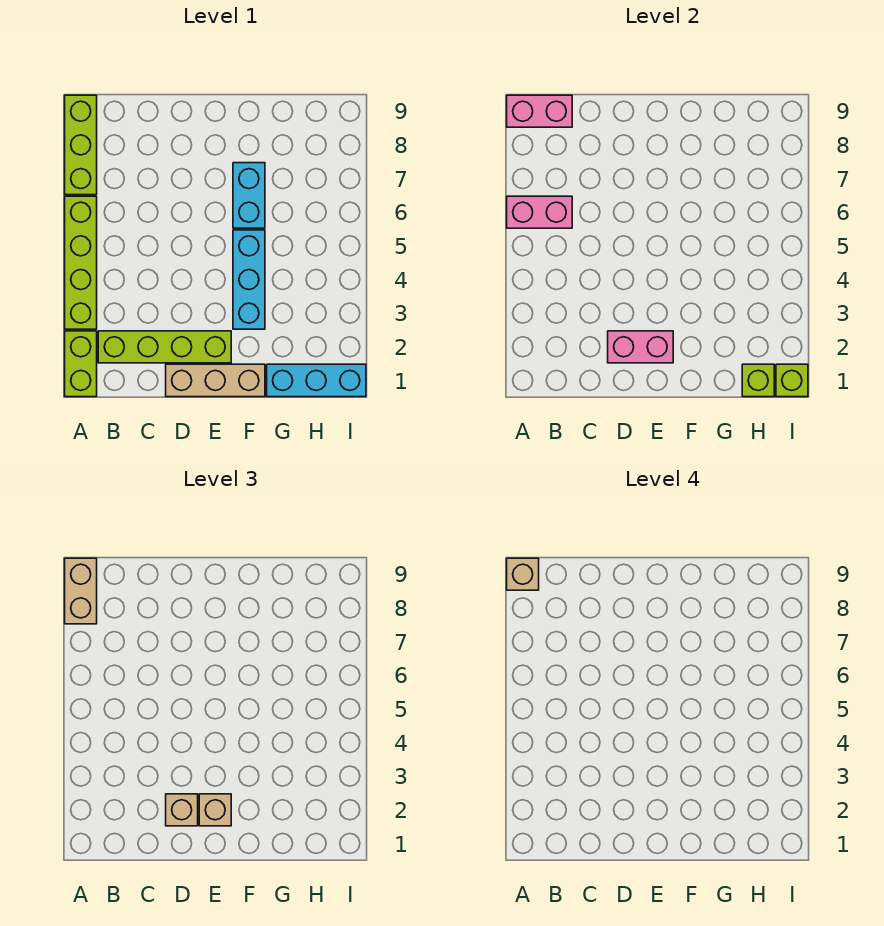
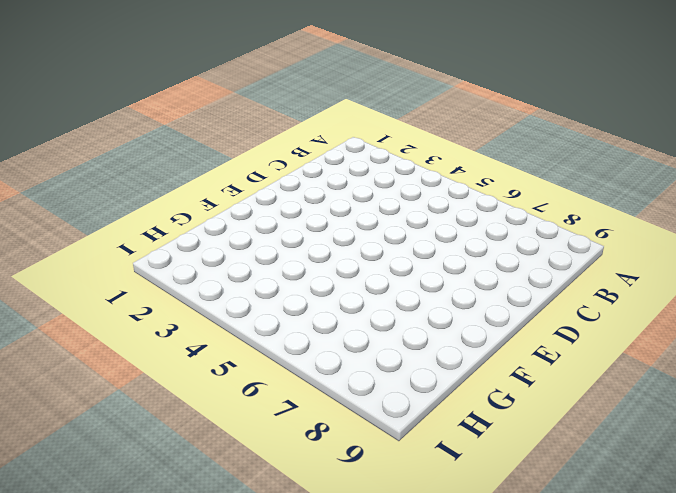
none -> lime 1x2 brick [65,331,97,397]
none -> lime 1x4 brick [65,196,97,329]
none -> lime 1x3 brick [65,95,97,195]

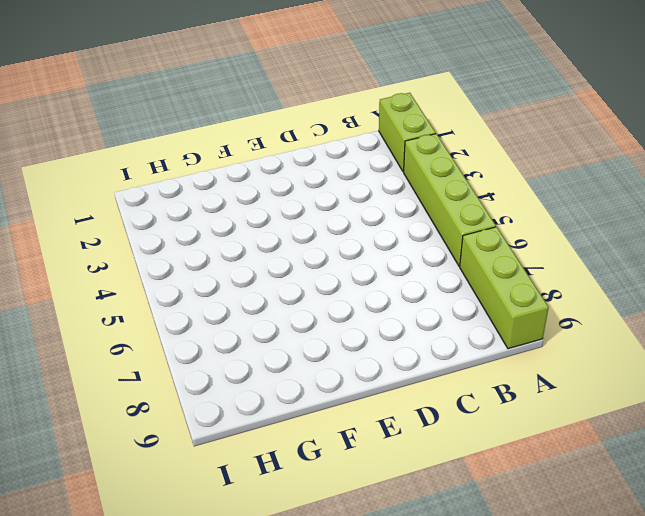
none -> lime 1x4 brick [98,331,231,363]
none -> tan 1x3 brick [166,364,265,397]
none -> cyan 1x3 brick [233,230,265,329]

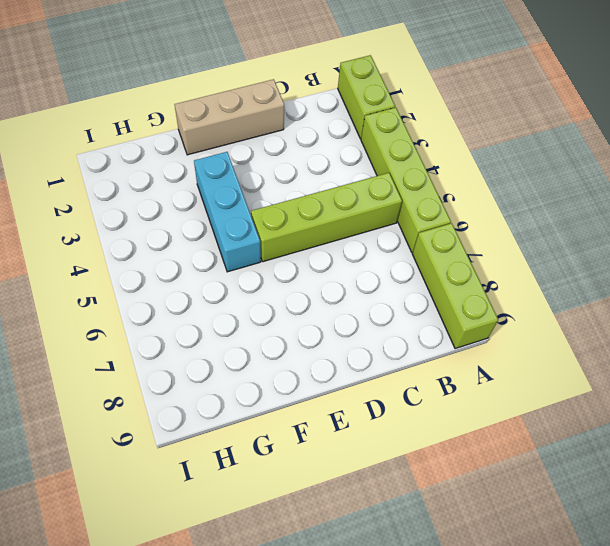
lime 1x4 brick [251,173,402,262] -> lime 1x4 brick moved to [98,331,231,363]
none -> cyan 1x2 brick [233,163,265,228]
none -> cyan 1x3 brick [267,364,366,397]
none -> pink 1x2 brick [507,196,572,228]

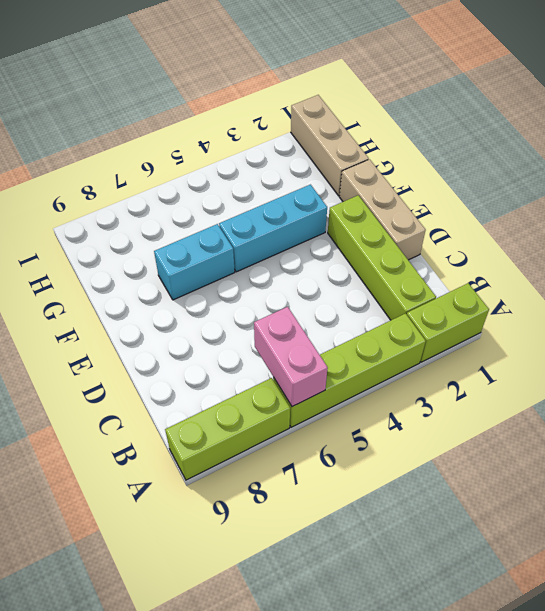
tan 1x3 brick [291,95,369,196] -> cyan 1x3 brick [267,364,366,397]
none -> pink 1x2 brick [507,95,572,127]
none -> pink 1x2 brick [608,331,673,363]
none -> lime 1x1 brick [742,364,774,397]

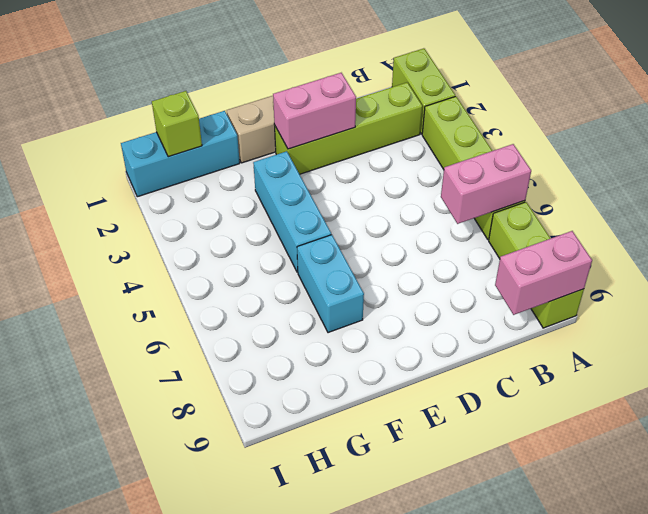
none -> lime 1x1 brick [776,364,808,397]
none -> tan 1x2 brick [65,558,97,624]
none -> tan 1x1 brick [166,794,198,826]

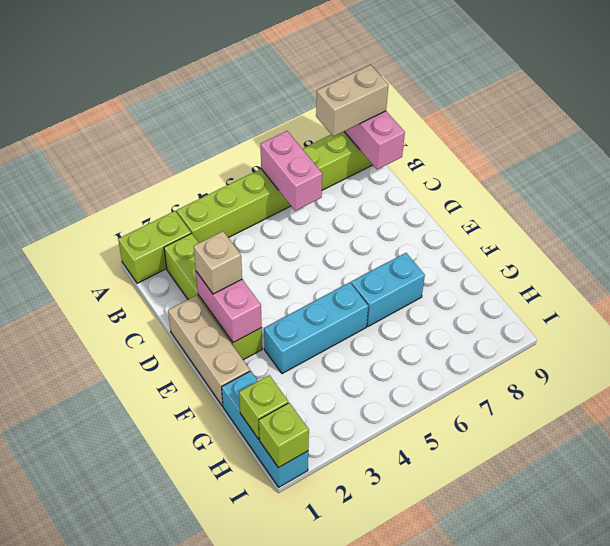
none -> tan 1x1 brick [199,794,231,826]
none -> tan 1x1 brick [507,558,539,590]

